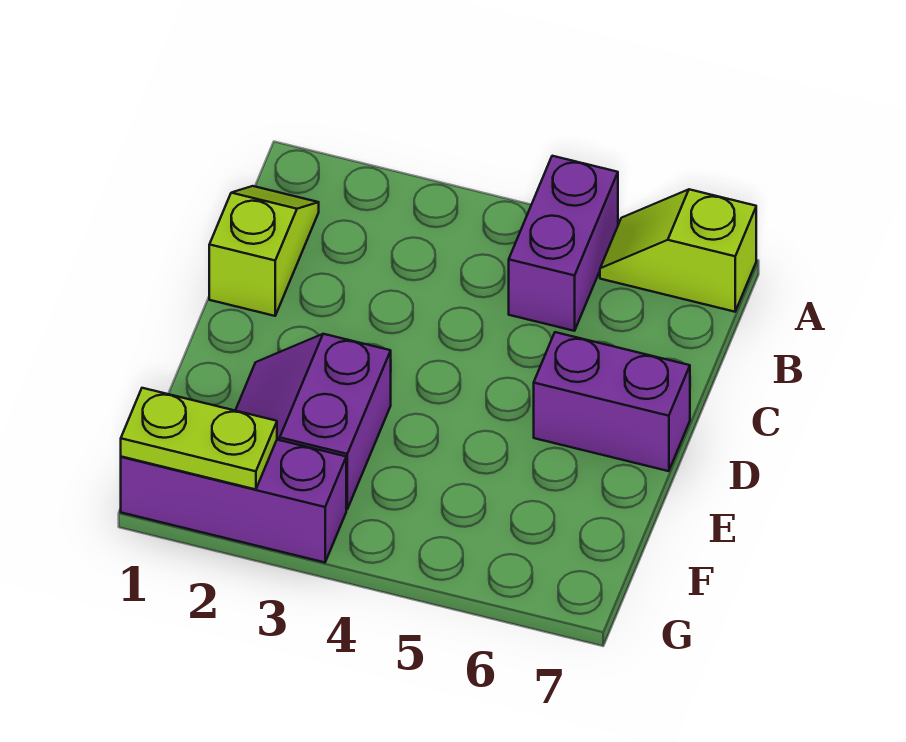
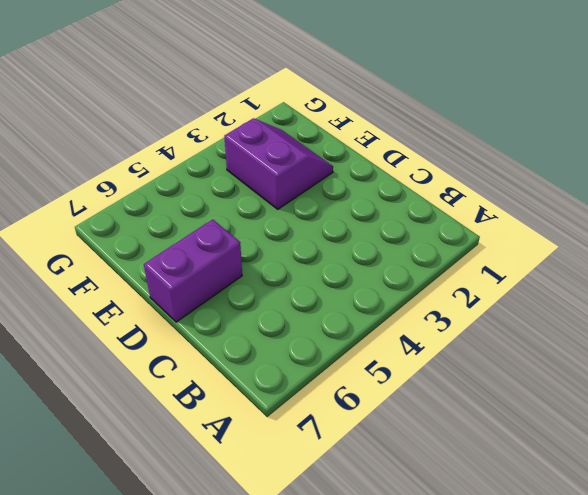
none -> purple 1x2 brick [509,156,618,331]
none -> lime 1x2 slope [600,189,756,312]

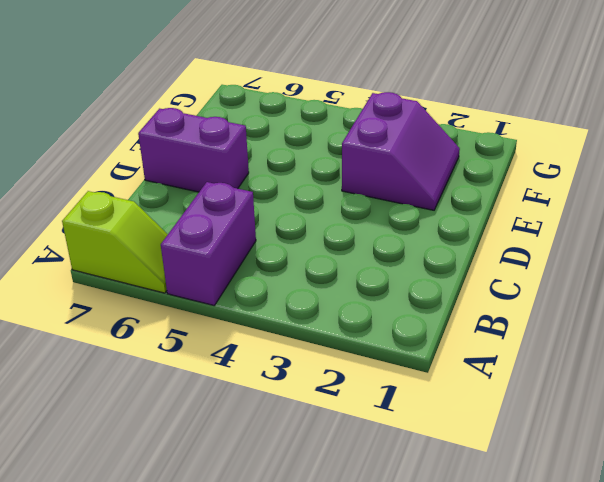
none -> lime 1x2 slope [209,186,319,316]
none -> purple 1x3 brick [121,440,346,562]

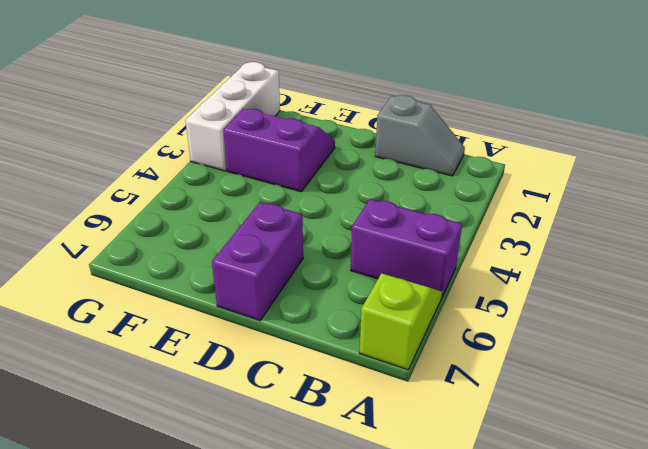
grey 1x2 slope [375,95,465,176] -> lime 1x2 slope [209,186,319,316]
white 1x3 brick [186,62,280,171] -> purple 1x3 brick [121,440,346,562]
none -> lime 1x2 plate [121,388,277,489]

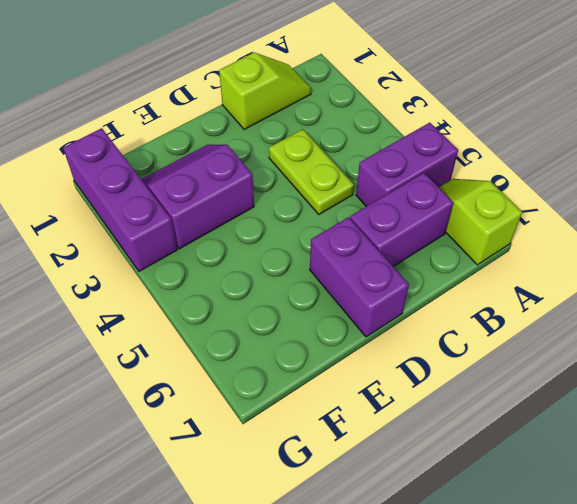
purple 1x2 brick [350,173,453,266] -> none
lime 1x2 plate [269,129,354,214] -> lime 1x2 plate moved to [121,388,277,489]

